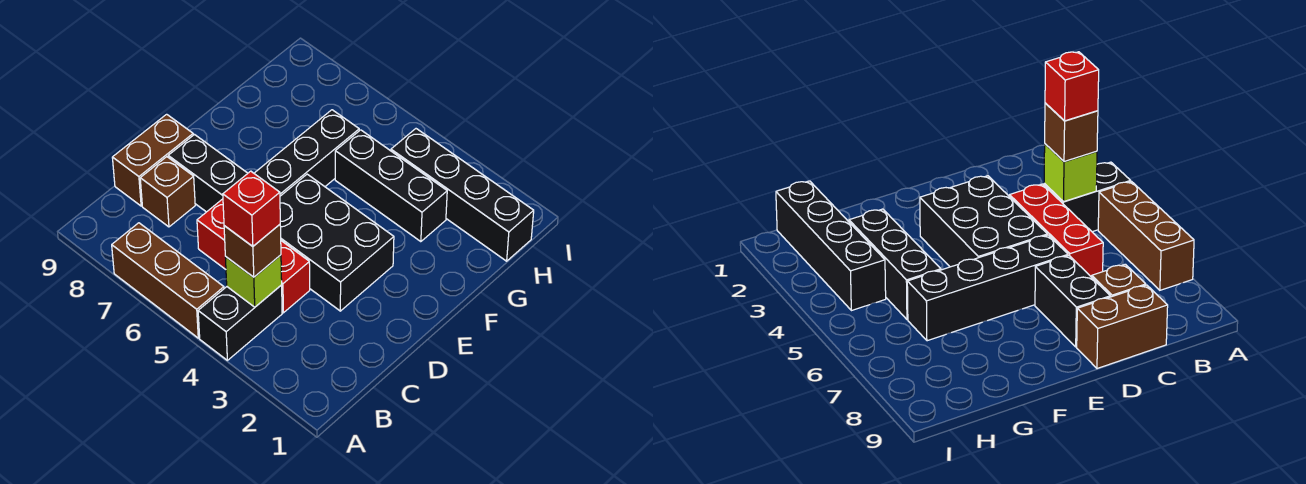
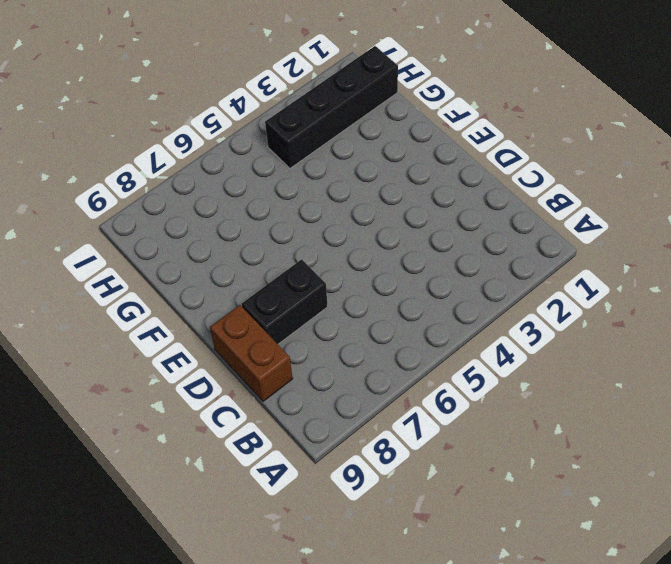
none -> black 1x2 brick [198,285,282,360]
none -> brown 1x3 brick [112,223,224,338]
none -> red 1x3 brick [197,199,310,313]

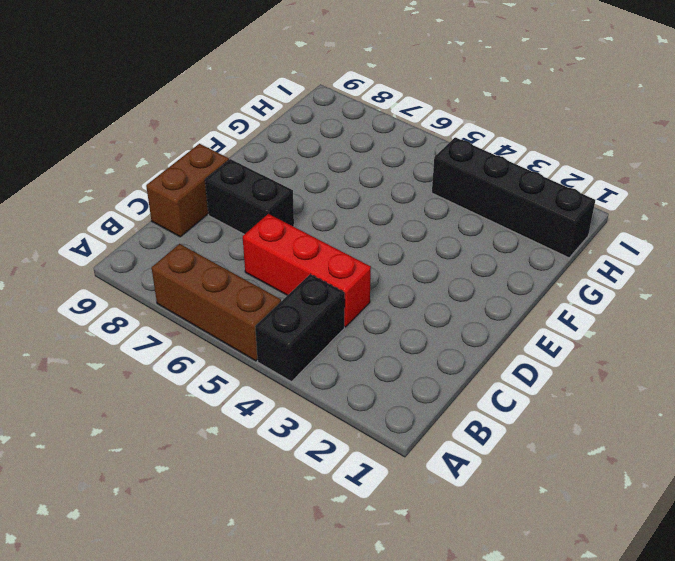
none -> brown 1x1 brick [140,157,195,227]
none -> black 2x3 brick [280,174,394,311]
none -> black 1x4 brick [254,110,359,196]

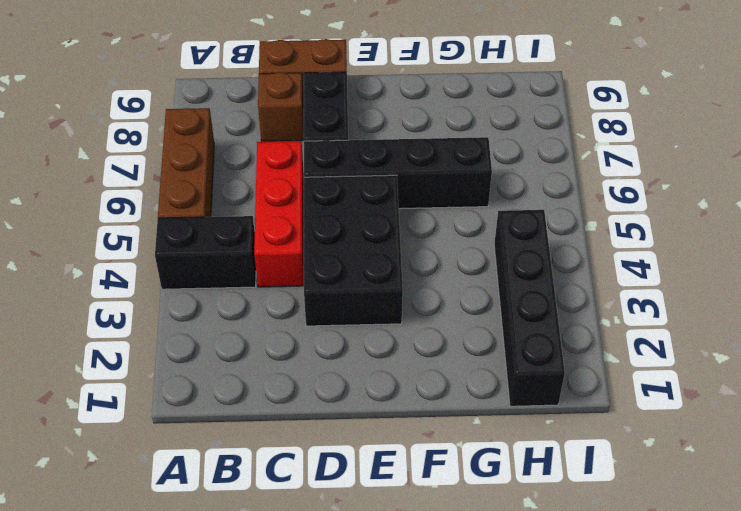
none -> black 1x3 brick [335,130,447,242]
none -> lime 1x1 brick [225,255,282,307]
none -> brown 1x1 brick [224,225,281,277]

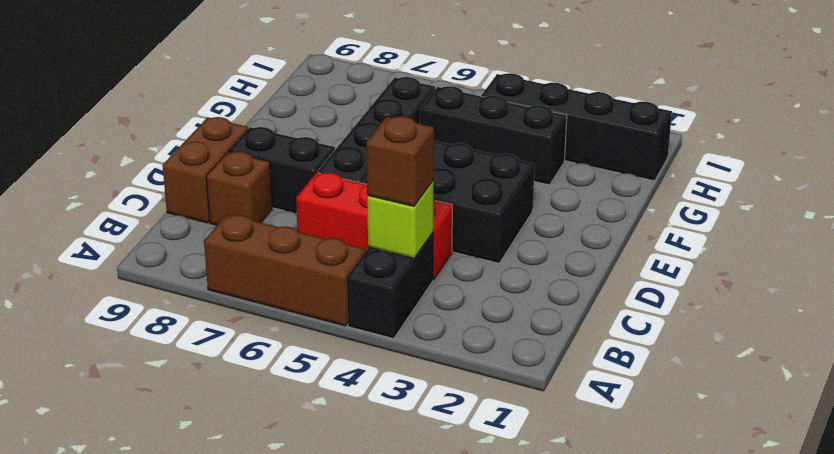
none -> red 1x1 brick [223,171,280,246]

